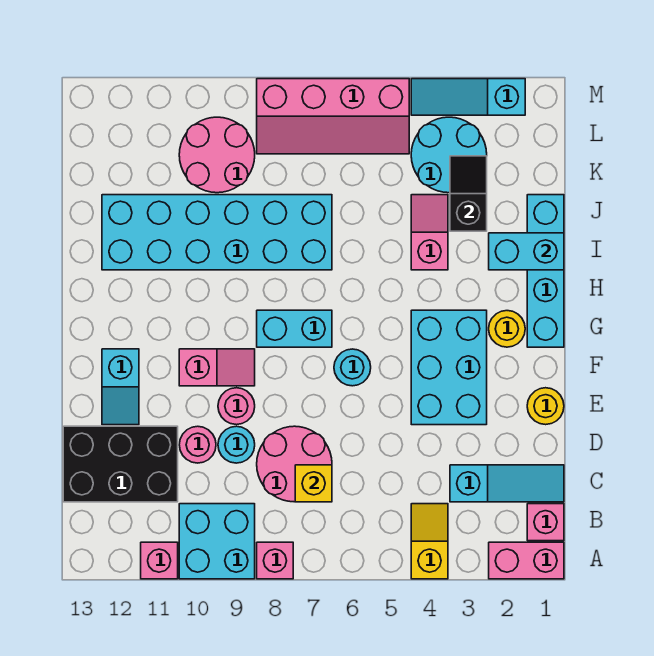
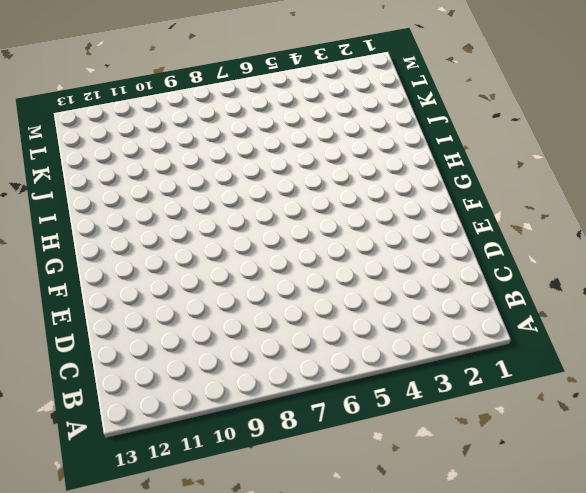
none -> pink 1x2 brick [489,542,564,579]
none -> yellow 1x2 slope [411,504,448,579]
none -> pink 1x1 brick [257,542,293,579]

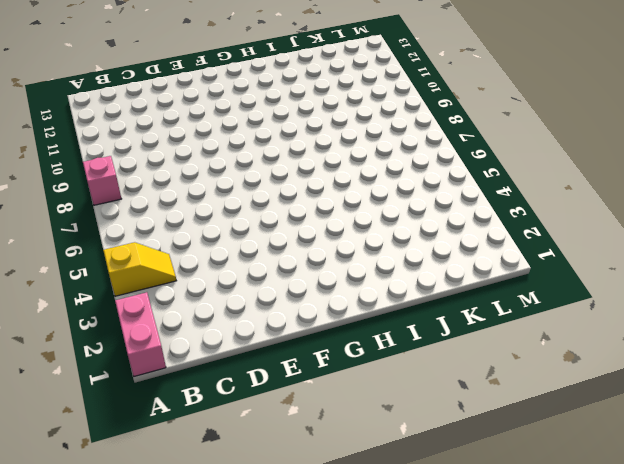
none -> cyan 2x2 brick [179,504,255,579]
none -> pink 1x1 brick [141,542,178,579]
none -> pink 1x1 brick [527,504,564,541]

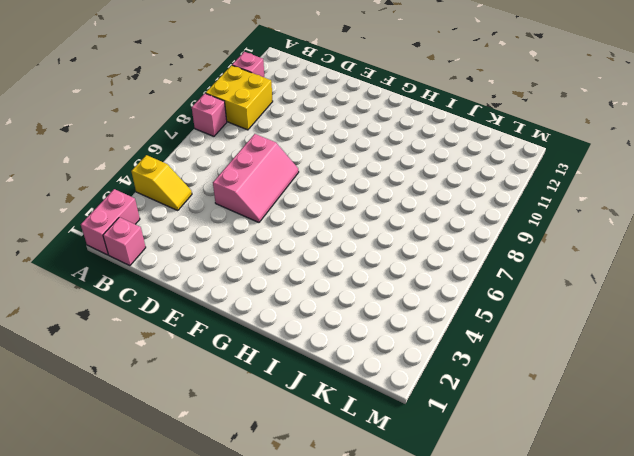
yellow 2x2 brick [206,65,273,130] -> cyan 2x2 brick [179,504,255,579]
pink 2x3 slope [213,134,299,222] -> pink 2x2 round brick [257,426,332,502]
none -> cyan 1x3 slope [450,465,564,502]
none -> black 2x3 brick [63,426,178,502]
none -> cyan 1x1 round brick [218,426,255,463]

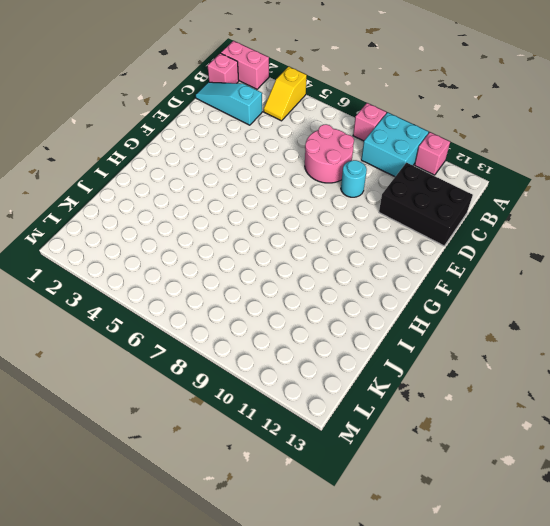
none -> pink 1x1 round brick [179,426,216,463]
none -> yellow 1x1 round brick [527,388,564,425]
none -> cyan 2x3 brick [411,310,487,425]

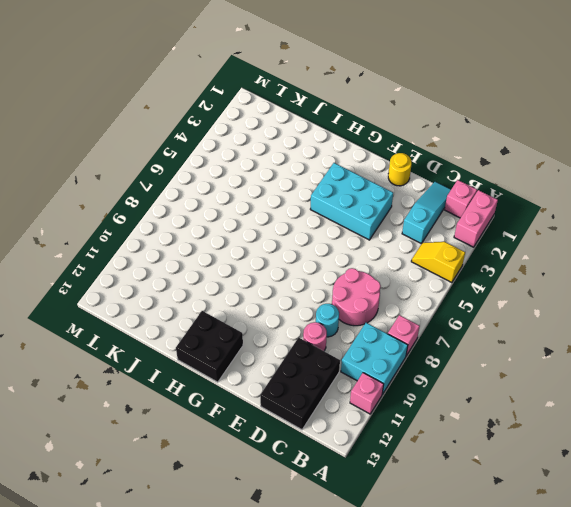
black 2x2 brick [176,311,243,382] -> none
none -> pink 1x1 round brick [218,388,255,425]
none -> cyan 1x2 slope [102,349,139,425]
none -> cyan 1x1 round brick [334,349,371,386]

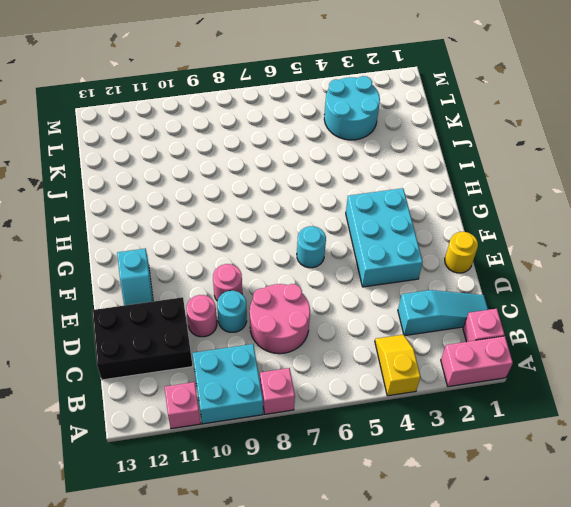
none -> pink 1x2 slope [179,349,255,386]
none -> cyan 1x4 brick [527,195,564,347]
none -> yellow 1x1 round brick [489,311,525,347]

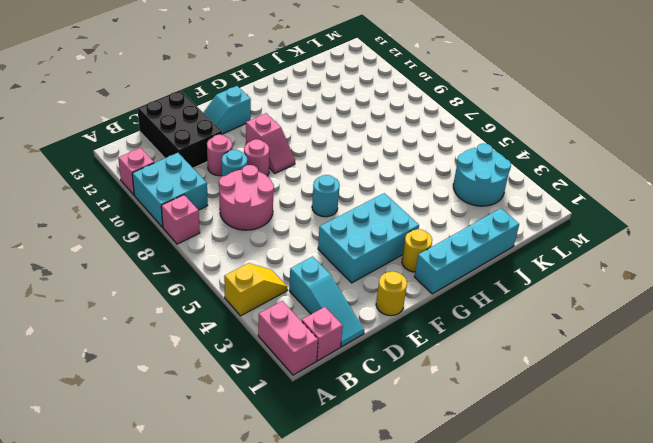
none -> cyan 1x2 brick [257,310,332,347]
none -> pink 1x2 slope [411,195,448,270]
none -> cyan 2x6 brick [102,195,332,270]

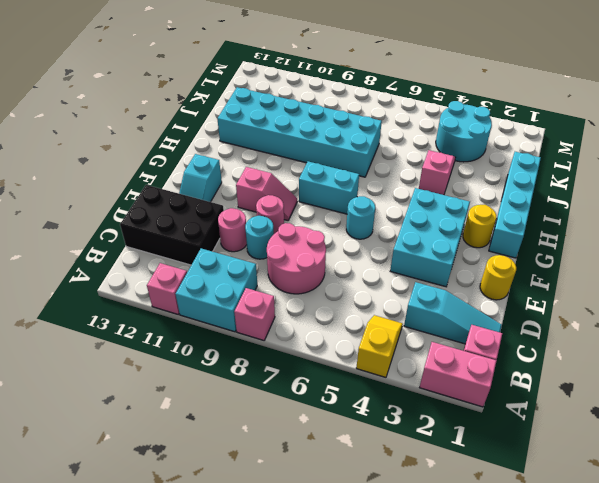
none -> pink 2x2 round brick [179,117,255,193]
none -> pink 2x4 slope [257,79,409,154]
none -> cyan 1x3 slope [411,79,525,115]

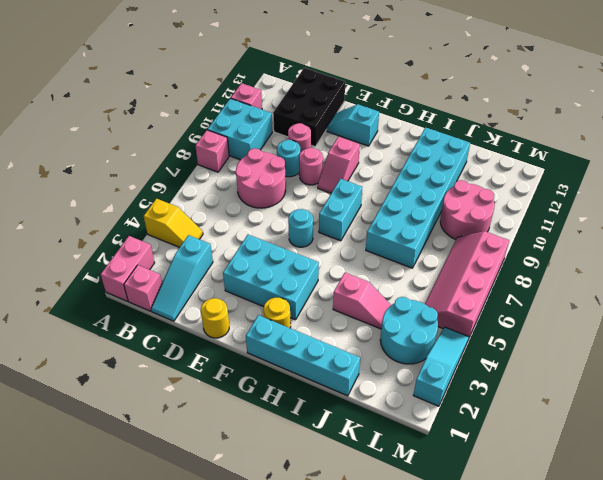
none -> yellow 1x1 brick [295,465,332,502]
none -> cyan 1x2 brick [489,233,564,270]
none -> black 1x2 slope [450,156,487,231]

